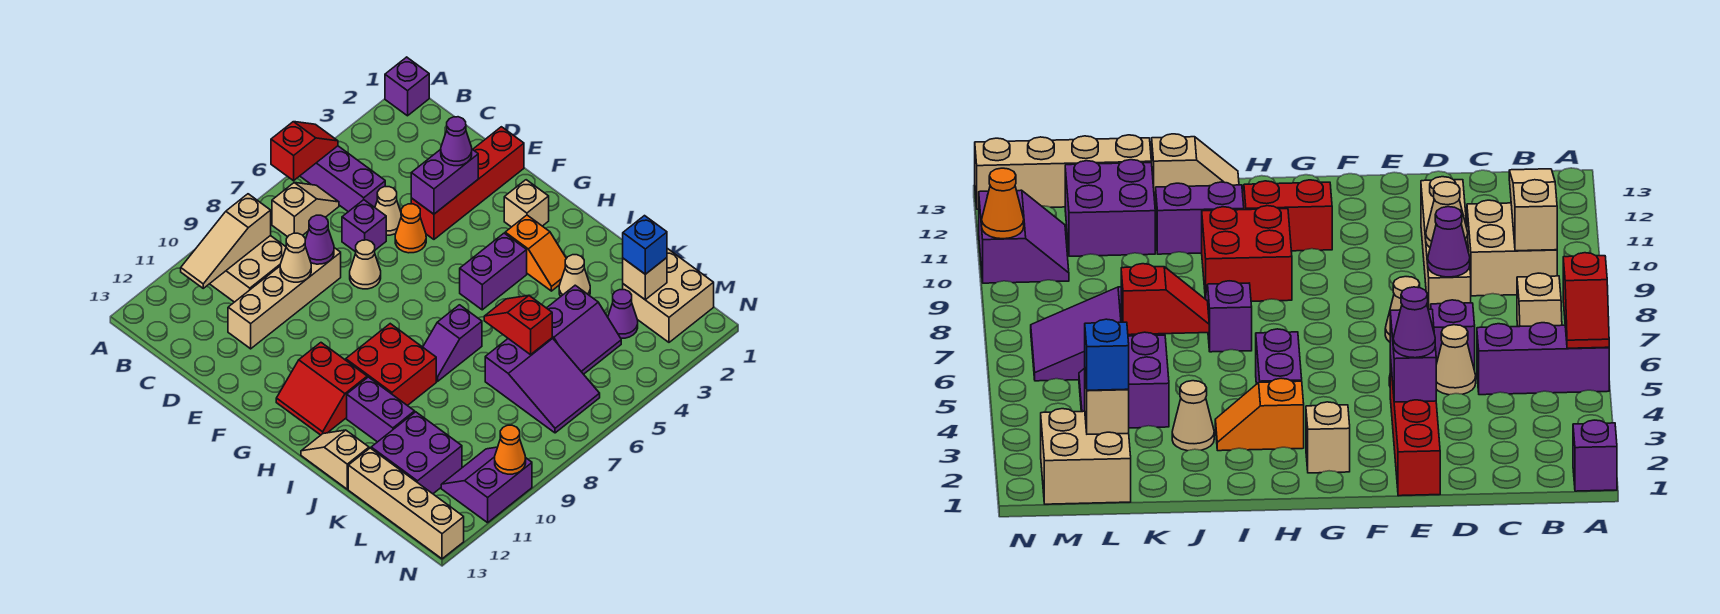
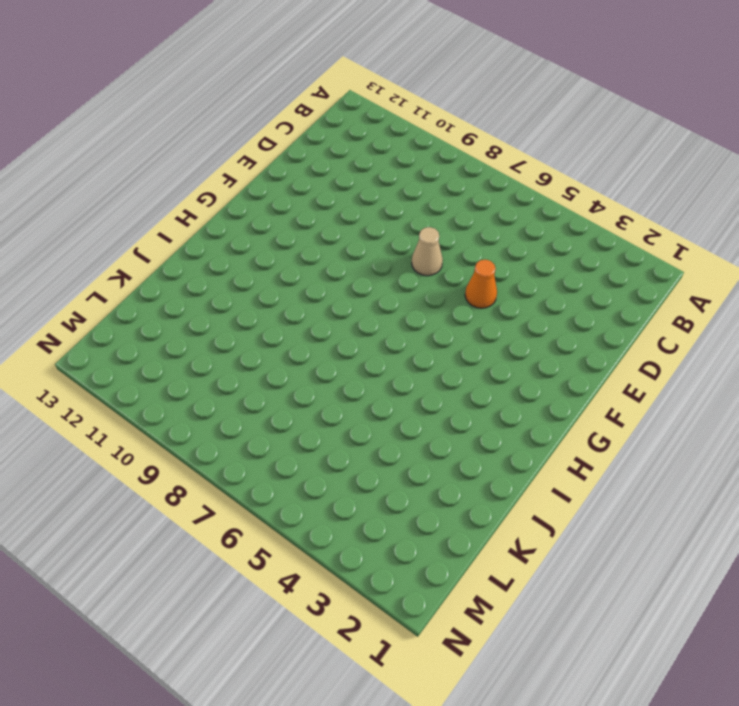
none -> purple 1x1 brick [385,57,429,116]
none -> purple 1x3 brick [300,146,385,212]
none -> tan 1x2 slope [272,183,339,237]
none -> tan 2x2 brick [210,236,286,302]

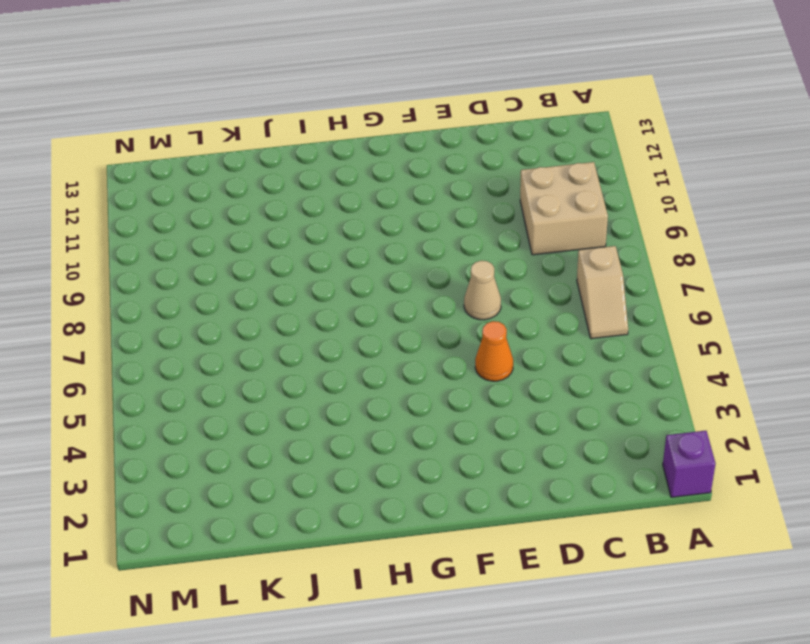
none -> purple 1x3 brick [300,146,385,212]
none -> tan 1x1 cone [375,187,401,235]
none -> purple 1x1 brick [342,200,386,252]
none -> tan 1x4 brick [228,248,341,349]

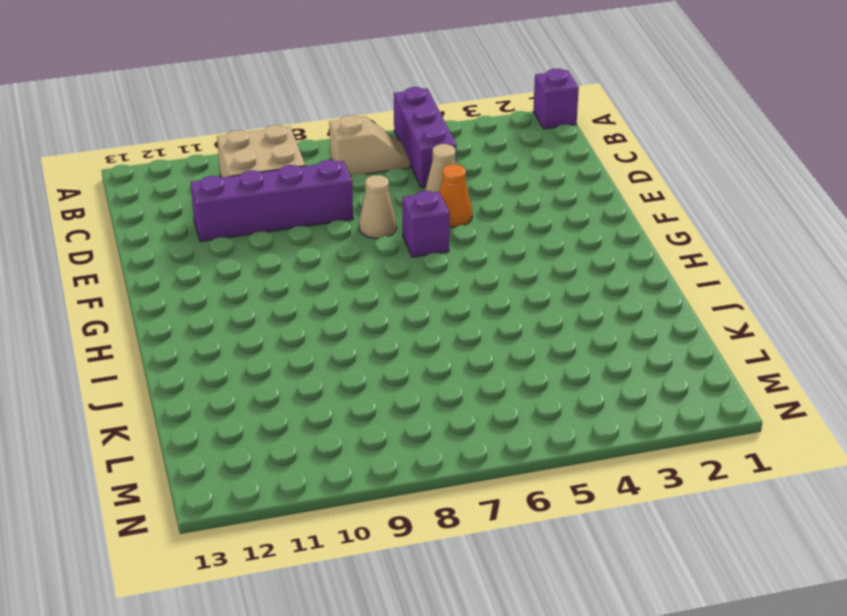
purple 1x4 brick [191,160,353,241] -> tan 1x4 brick [228,248,341,349]
purple 1x1 brick [403,191,449,257] -> purple 1x1 brick moved to [342,200,386,252]
none -> red 1x4 brick [411,127,524,239]
none -> tan 1x1 brick [504,180,549,227]
none -> red 2x2 slope [276,343,367,435]
none -> orange 1x2 slope [505,215,566,291]

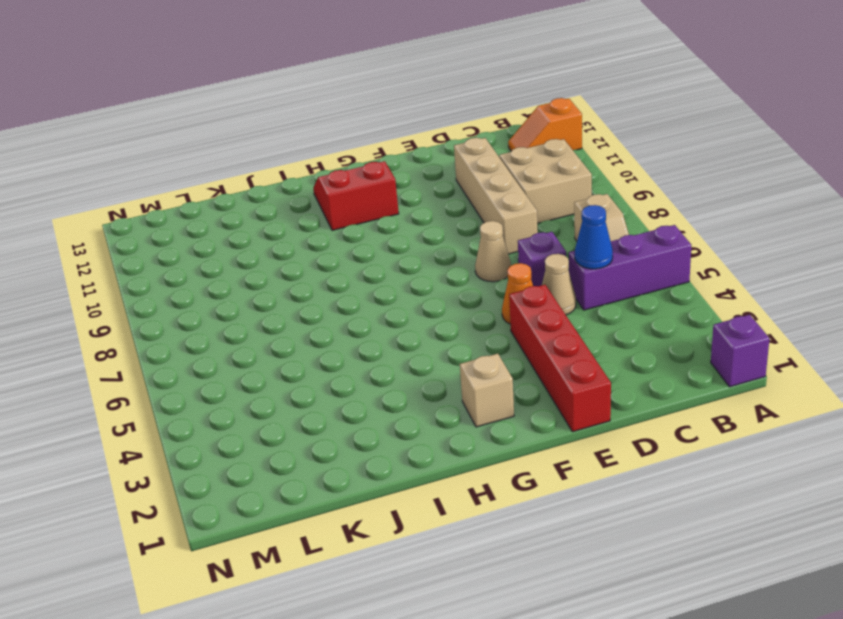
orange 1x2 slope [508,98,582,151] -> orange 1x2 slope moved to [505,215,566,291]
blue 1x1 cone [575,205,613,269] -> none
none -> purple 1x2 brick [460,233,527,310]
none -> red 2x2 brick [346,324,436,406]
none -> purple 1x2 slope [423,305,482,381]
none -> purple 1x2 brick [347,377,415,442]

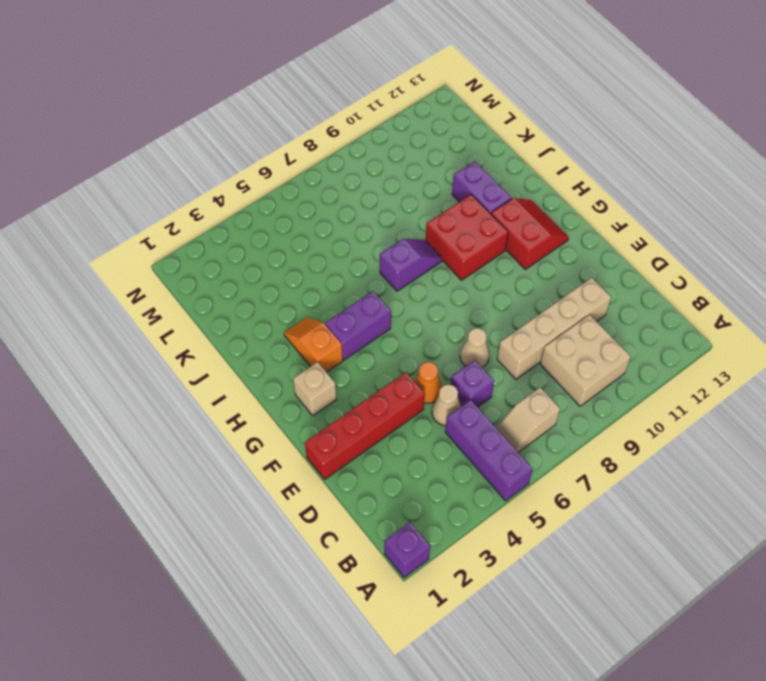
none -> tan 1x2 slope [301,430,369,489]
none -> tan 1x1 cone [559,255,590,296]
none -> purple 2x2 slope [547,285,621,374]
none -> purple 2x3 slope [485,338,600,433]

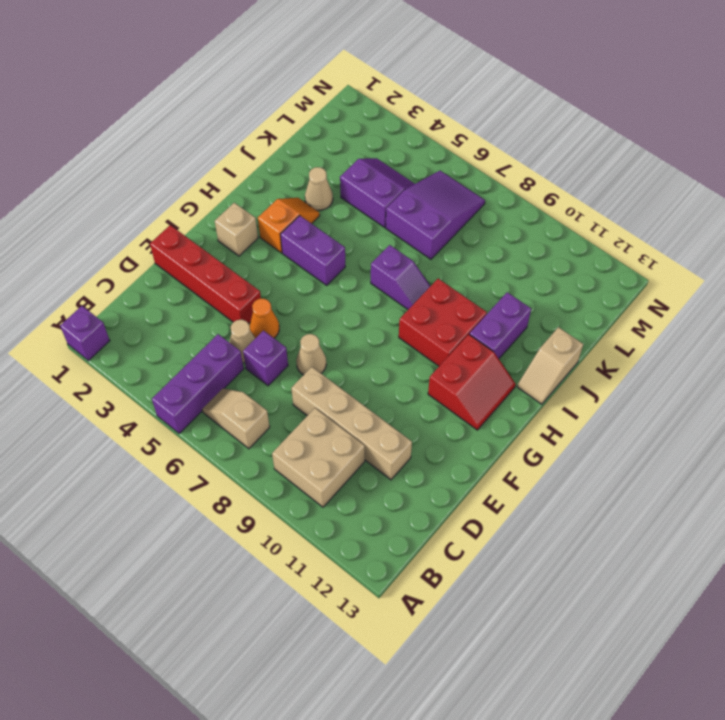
none -> purple 2x2 brick [371,412,462,494]
none -> tan 1x4 brick [348,448,464,559]
none -> tan 2x2 brick [623,248,714,342]
none -> purple 1x1 cone [608,290,638,338]

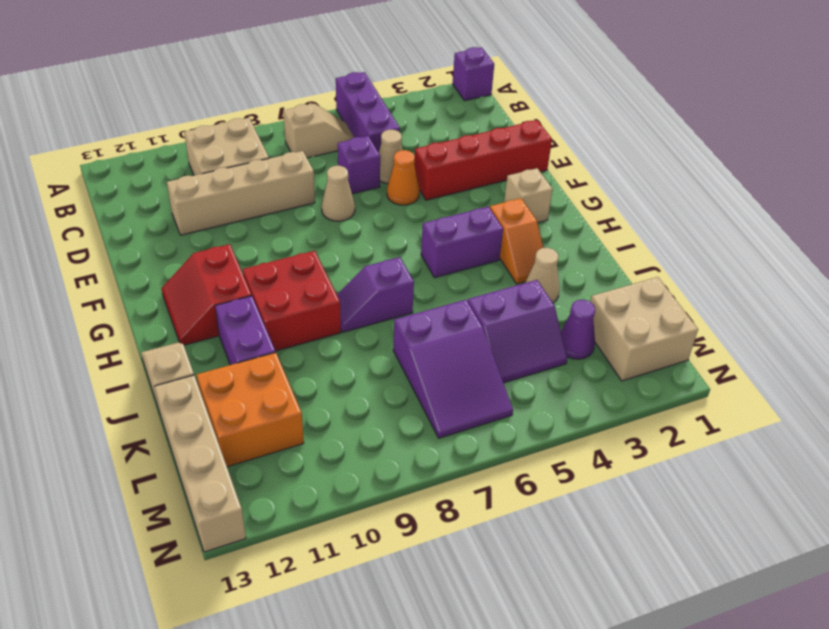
orange 2x2 brick [197,353,304,467] -> purple 2x2 brick [371,412,462,494]
none -> purple 2x2 slope [441,447,532,523]
none -> red 1x2 slope [271,122,338,181]
none -> tan 1x3 slope [181,194,271,288]
none -> purple 1x1 cone [305,215,334,264]

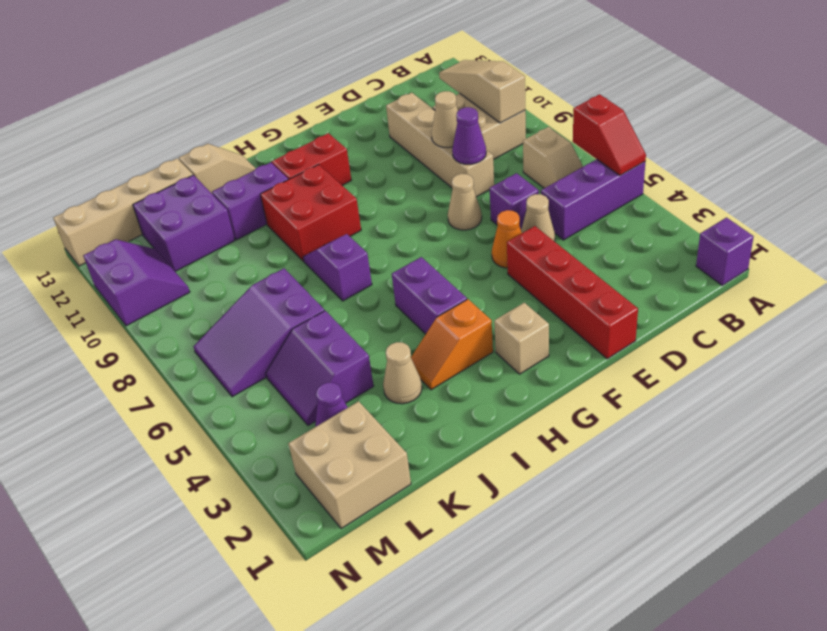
none -> purple 1x2 brick [411,149,478,214]
none -> red 1x2 slope [484,295,552,355]
none -> tan 1x1 brick [623,258,667,300]
none -> orange 1x1 cone [495,425,526,474]

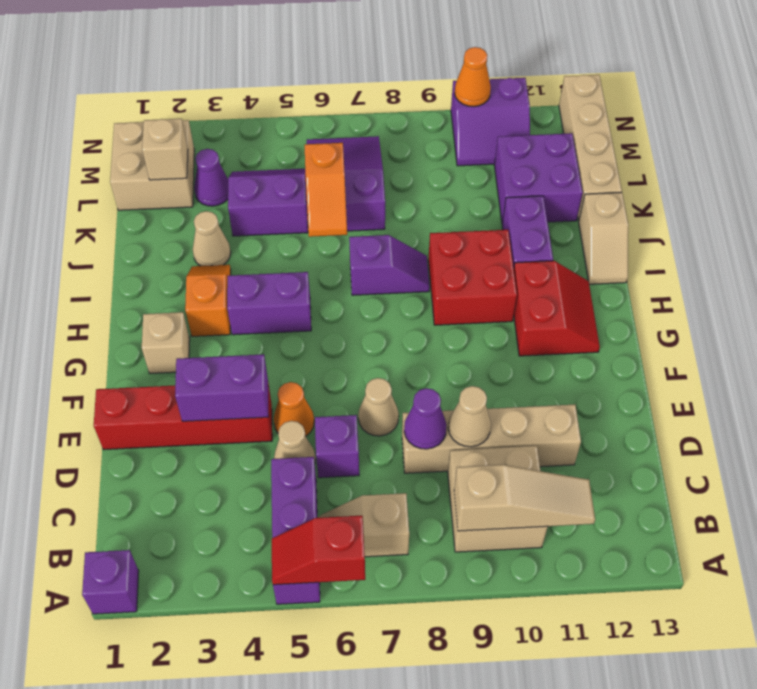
orange 1x2 slope [305,143,347,237] -> red 1x2 slope [484,295,552,355]
none -> purple 1x1 cone [441,117,472,166]
none -> blue 1x1 brick [623,216,667,274]

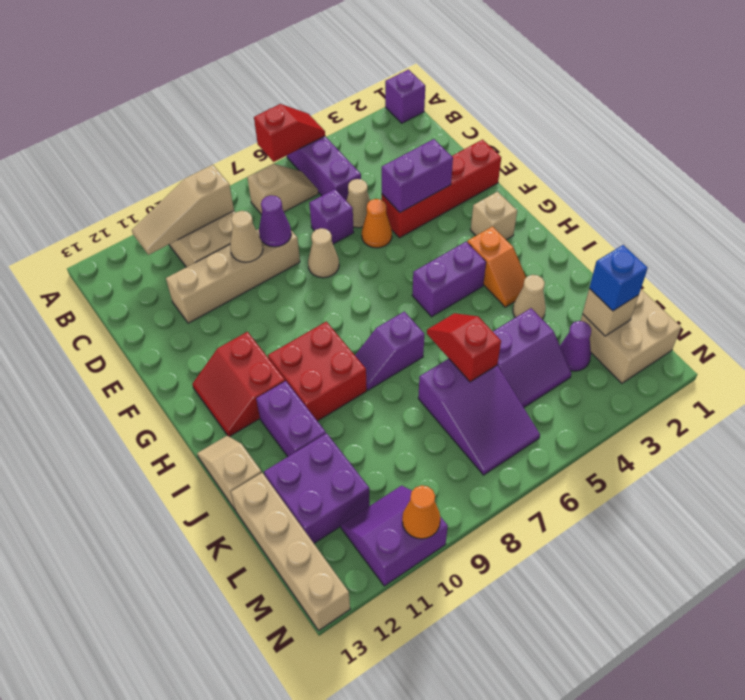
none -> purple 1x1 cone [441,117,472,166]

